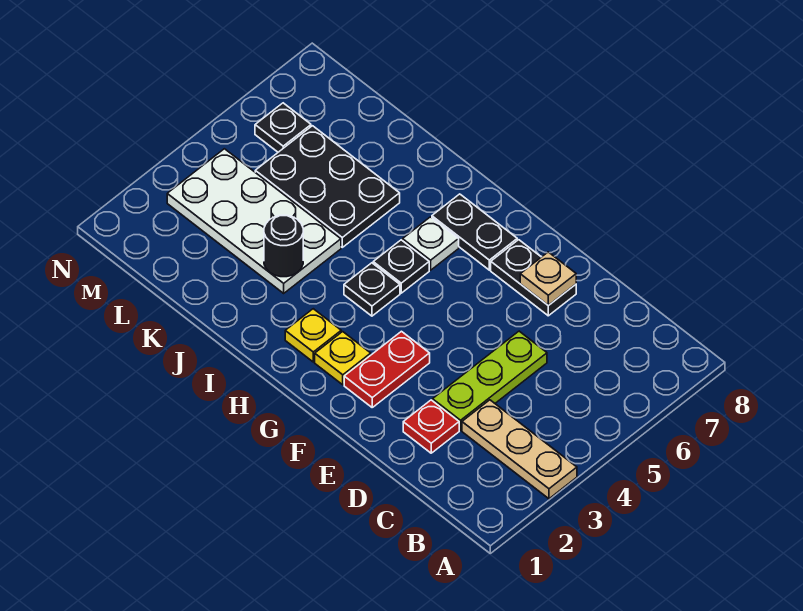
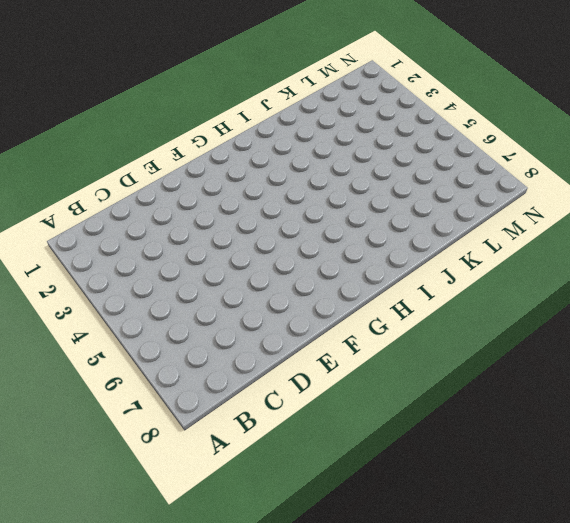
none -> tan 1x3 plate [462,400,577,499]
none -> red 1x1 plate [403,400,459,453]
none -> lime 1x3 plate [433,331,547,430]

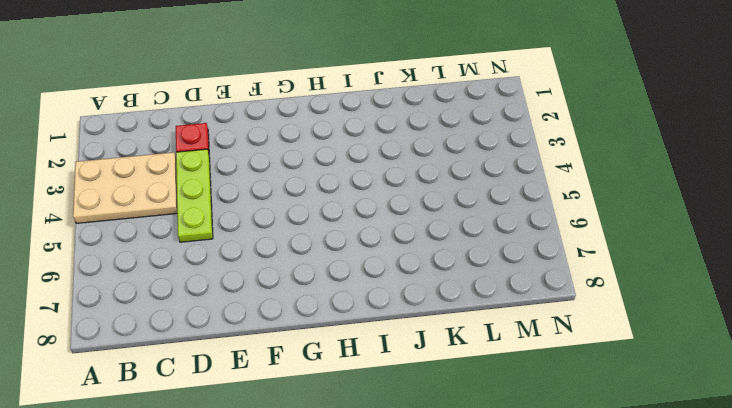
tan 2x3 plate [73,152,177,223] -> tan 1x3 plate [462,400,577,499]
none -> black 1x2 plate [491,240,576,316]
none -> red 1x2 plate [344,331,430,407]
none -> yellow 1x1 plate [315,332,371,385]

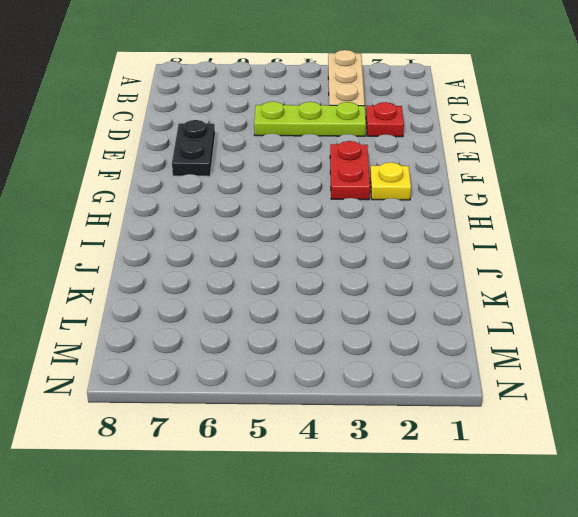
red 1x2 plate [330,141,370,200] -> red 1x2 plate turned to [344,331,430,407]
none -> black 1x2 plate [432,194,517,270]
none -> yellow 1x1 plate [285,309,341,362]
none -> black 1x1 plate [344,263,400,316]

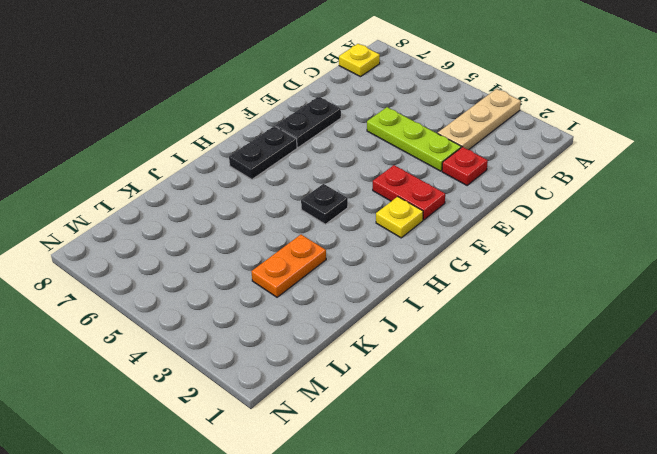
yellow 1x1 plate [339,44,380,77] -> yellow 1x1 plate moved to [285,309,341,362]
orange 1x2 plate [251,235,326,297] -> white 2x4 plate [167,149,341,293]
none -> black 1x1 plate [373,240,429,293]
none -> white 1x1 plate [403,217,459,270]
none -> black 2x3 plate [255,126,400,247]

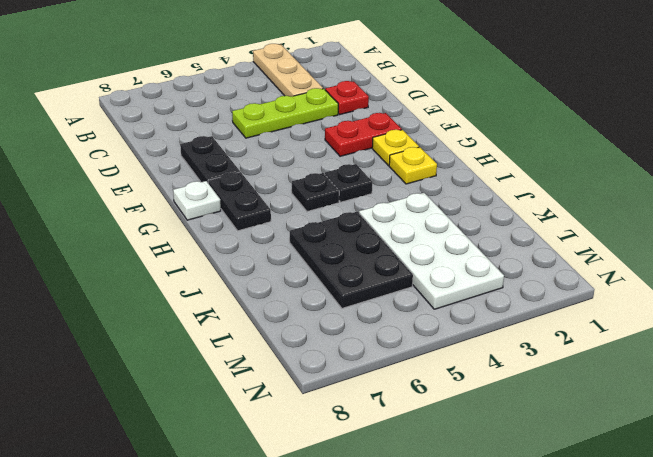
white 1x1 plate [173,181,221,220] -> white 1x1 plate moved to [403,217,459,270]
none -> black 1x1 plate [255,103,311,152]
none -> tan 1x1 plate [520,252,576,305]
none -> black 1x1 round brick [264,215,303,277]

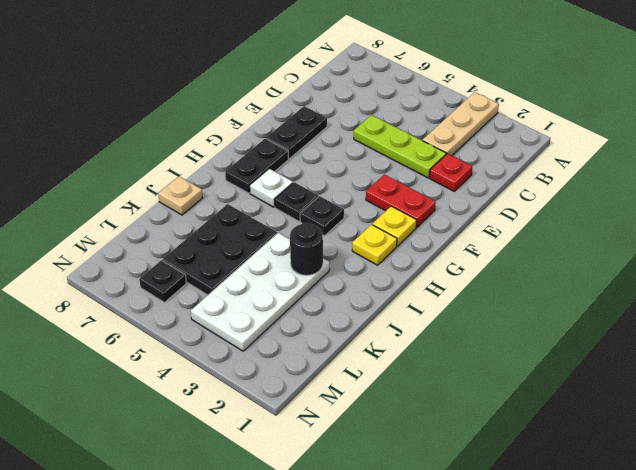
tan 1x1 plate [158,176,203,215] -> tan 1x1 plate moved to [520,252,576,305]

